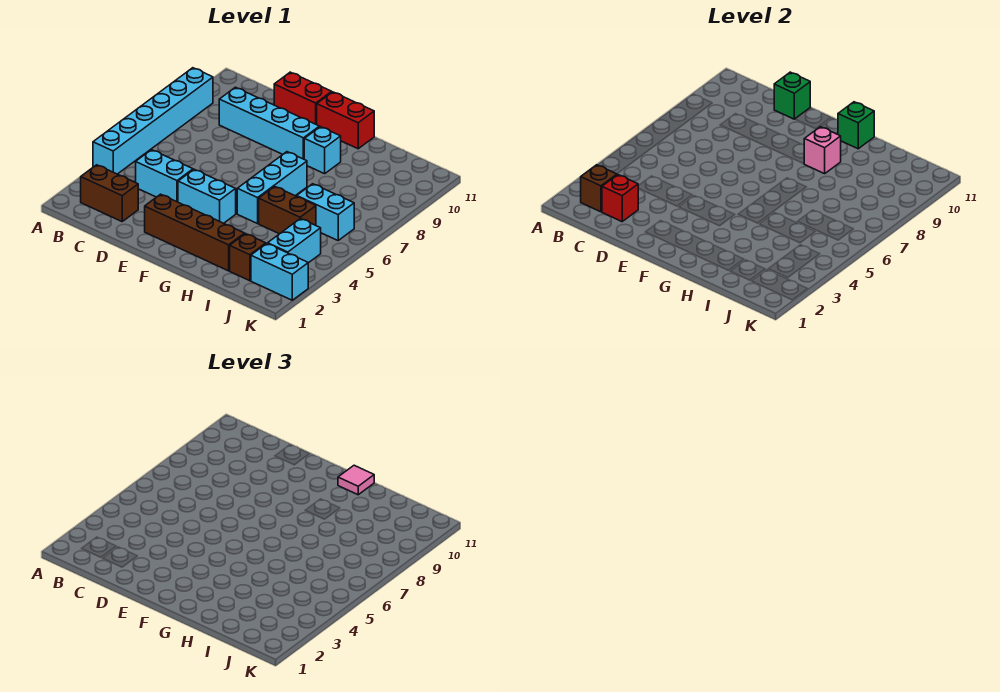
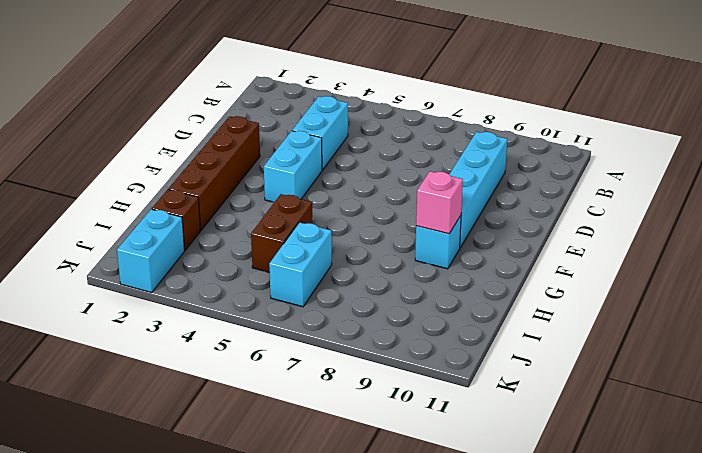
none -> cyan 1x6 brick [93,68,213,174]
none -> brown 1x2 brick [81,165,138,222]
none -> red 1x2 brick [274,72,332,125]

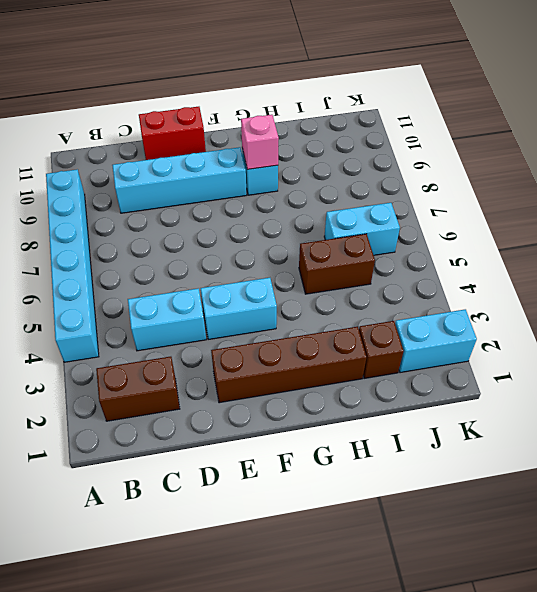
none -> red 1x2 brick [317,92,374,149]
none -> cyan 1x3 brick [237,152,307,224]
none -> cyan 1x2 brick [268,218,321,263]

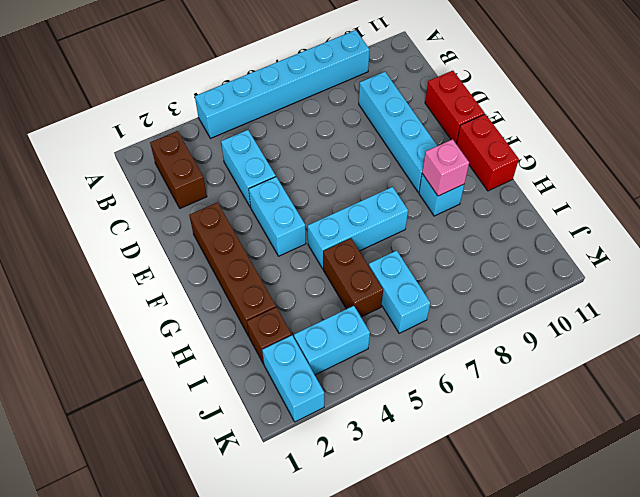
none -> brown 1x1 brick [581,165,617,212]
none -> red 1x1 brick [602,175,638,222]
none -> green 1x1 brick [774,72,810,119]

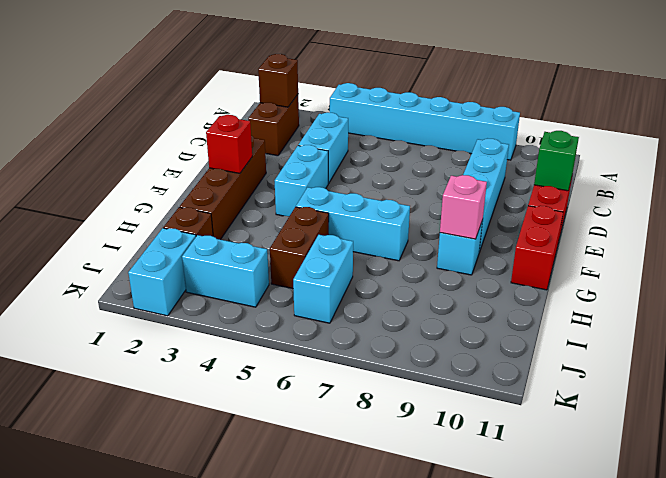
red 1x1 brick [206,115,252,173] -> red 1x1 brick moved to [602,175,638,222]
none -> green 1x1 brick [838,102,874,149]
none -> pink 1x1 tile [338,465,374,495]

